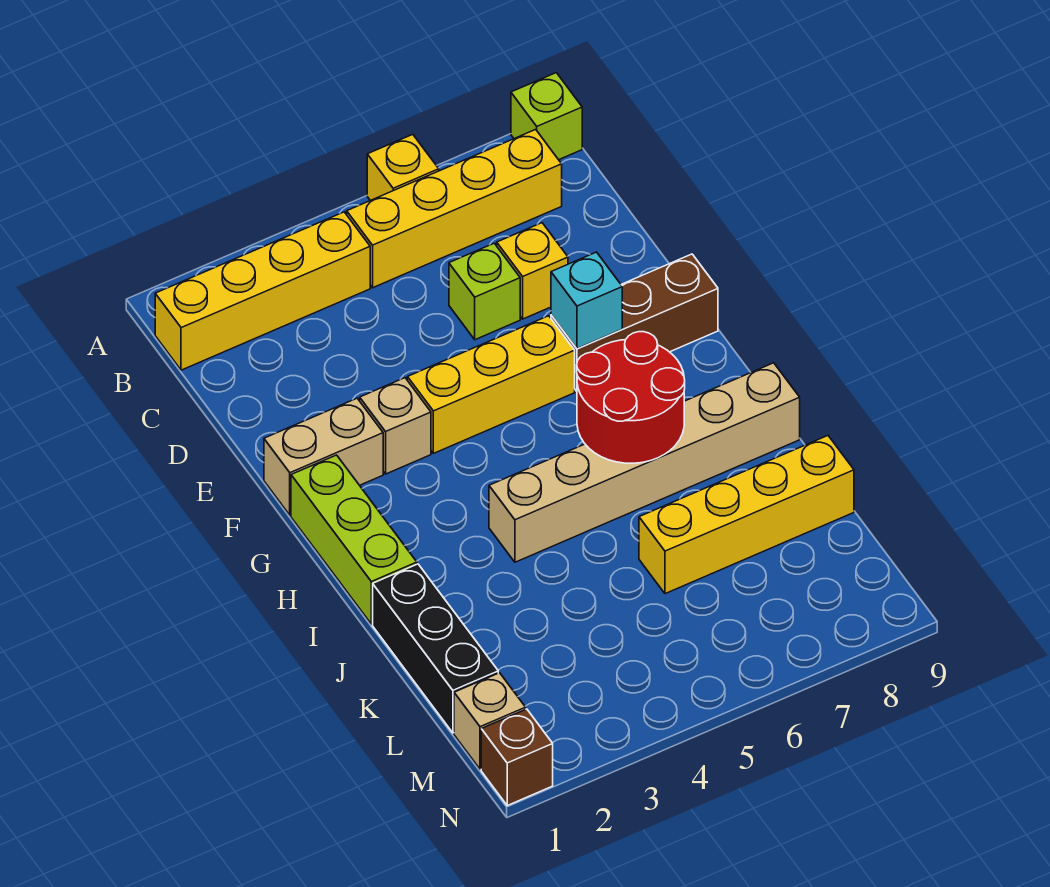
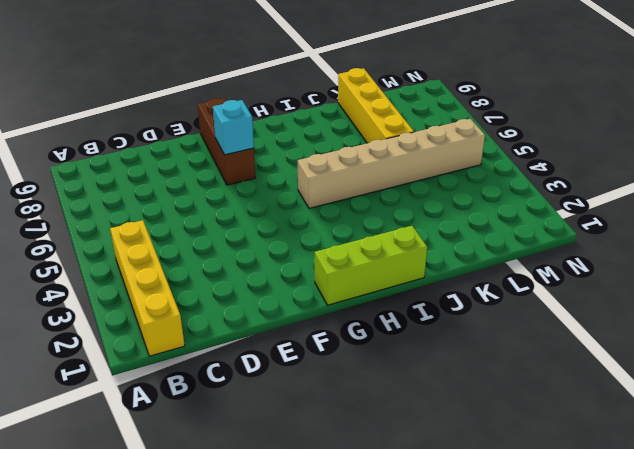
tan 1x6 brick [298,119,485,208] -> tan 1x6 brick turned to [489,363,800,562]
none -> yellow 1x1 brick [367,134,439,201]
none -> lime 1x1 brick [511,73,582,160]
none -> yellow 1x4 brick [347,129,562,288]

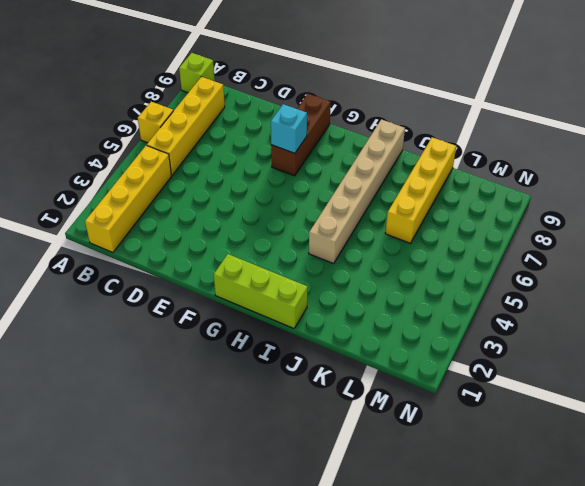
none -> lime 1x1 brick [449,243,520,340]
none -> yellow 1x1 brick [497,223,568,319]
none -> tan 1x2 brick [264,398,383,515]

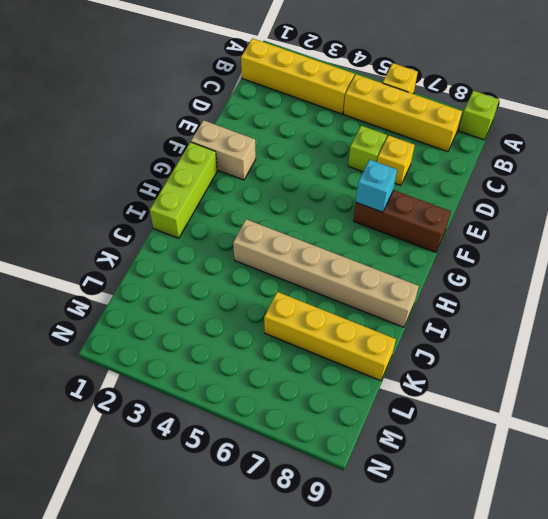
none -> tan 1x1 brick [360,378,431,474]
none -> yellow 1x3 brick [407,316,575,453]
none -> black 1x3 brick [373,564,498,733]

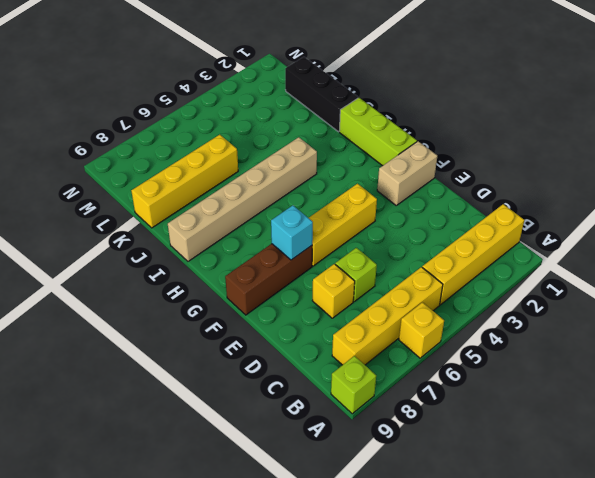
none -> tan 1x1 brick [360,378,431,474]
none -> tan 1x1 brick [454,673,526,769]
none -> brown 1x1 brick [481,709,553,805]

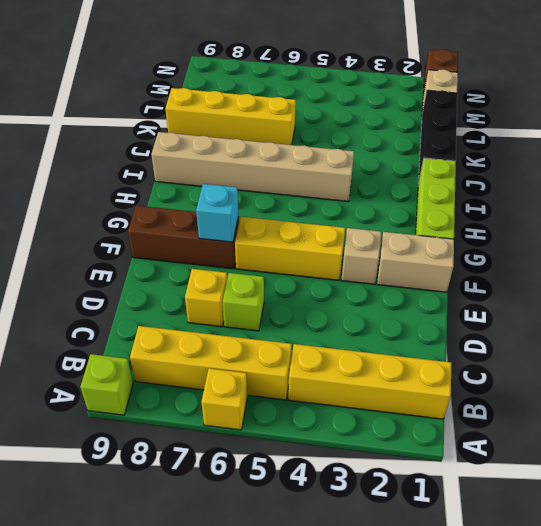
none -> red 2x2 round brick [577,332,685,463]

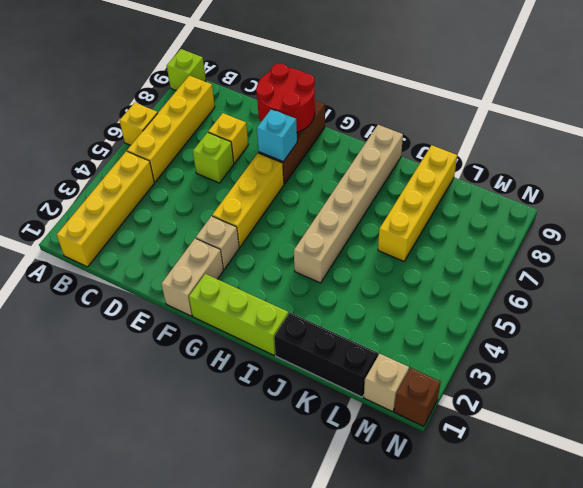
red 2x2 round brick [256,64,315,132] -> red 2x2 round brick moved to [577,332,685,463]

